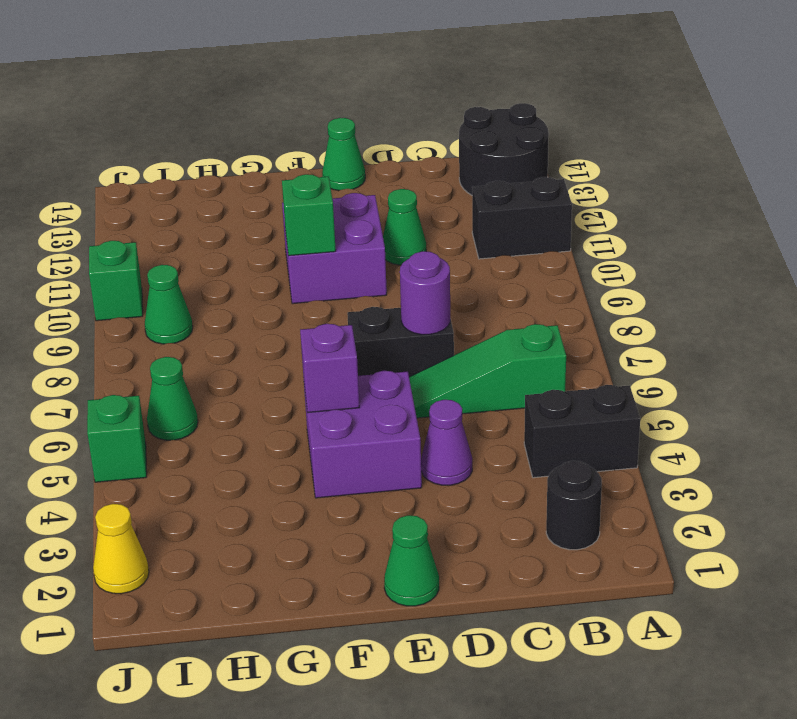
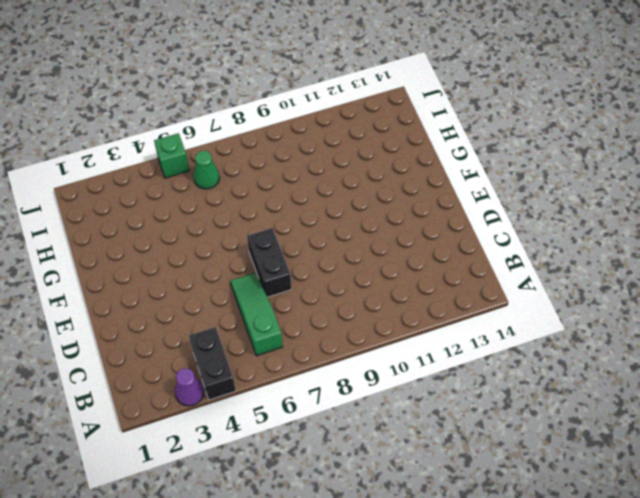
purple 1x1 cone [175,368,204,406] -> purple 1x1 cone moved to [421,400,472,485]
none -> black 1x2 brick [472,177,572,259]
none -> black 2x2 round brick [459,103,549,195]
none -> black 1x1 round brick [546,461,602,550]

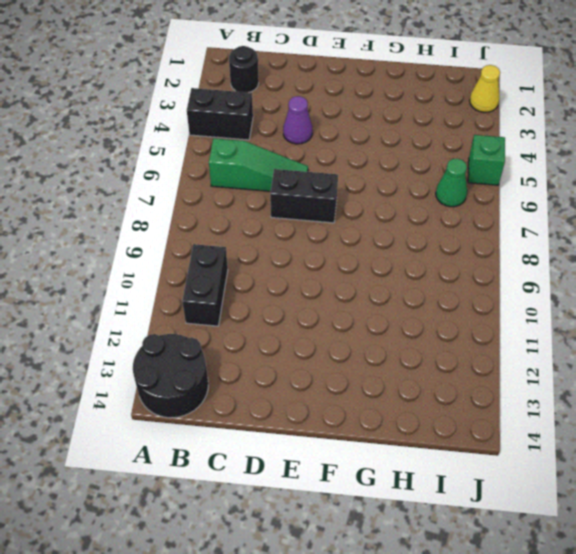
black 1x2 brick [182,244,228,326] -> black 1x2 brick turned to [472,177,572,259]
none -> green 1x1 cone [383,189,426,265]
none -> green 1x1 cone [384,515,439,606]
none -> purple 2x2 brick [304,371,422,498]

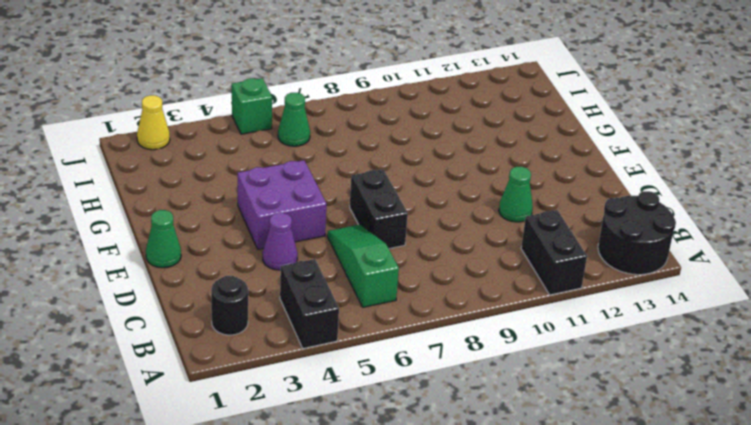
none -> purple 2x2 brick [282,193,387,304]
none -> green 1x1 cone [322,118,365,191]
none -> green 1x1 cone [145,265,193,344]

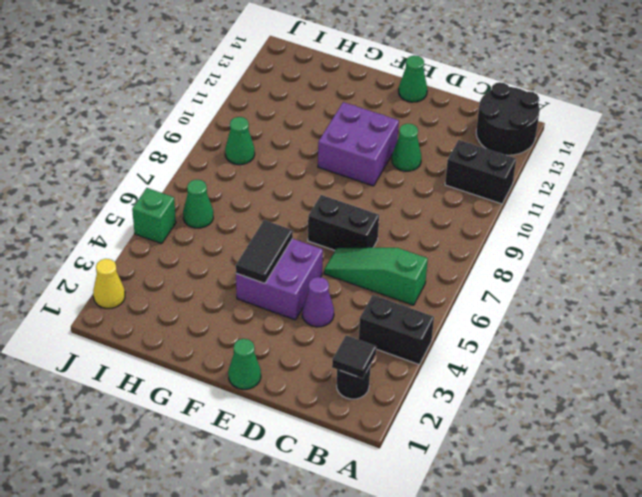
black 1x1 tile [332,335,376,379] -> none
black 1x2 tile [236,220,293,284] -> purple 1x1 brick [300,324,360,413]
none -> green 1x1 brick [89,241,143,321]
none -> purple 1x1 round brick [400,251,450,335]
none -> green 1x1 brick [282,174,336,256]

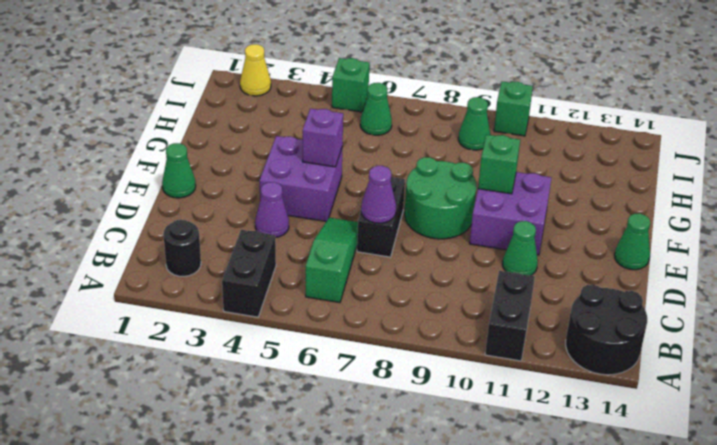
purple 1x1 cone [361,166,396,223] -> purple 1x1 round brick [400,251,450,335]
green 2x2 round brick [405,157,476,239] -> none

